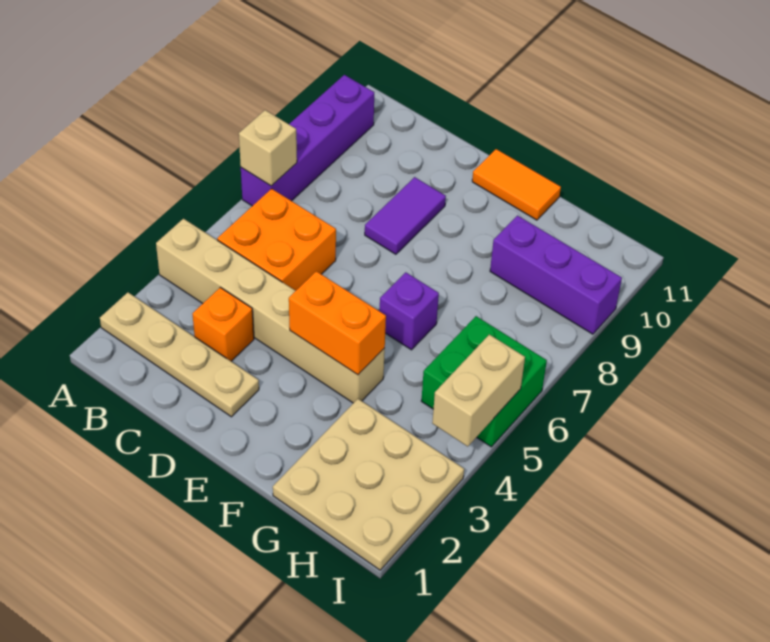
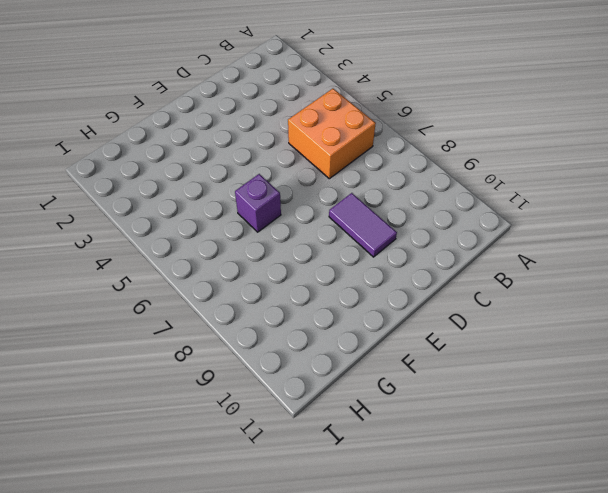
none -> tan 1x4 plate [100,293,259,417]
none -> tan 1x6 brick [156,219,385,403]
none -> purple 1x4 brick [241,75,374,206]

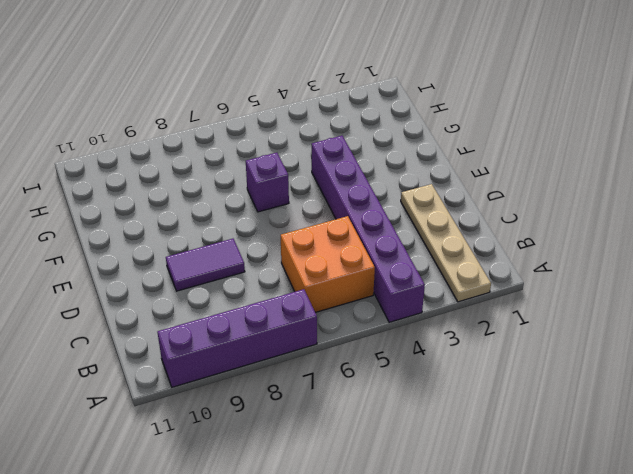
purple 1x6 brick [312,136,425,322] -> tan 1x6 brick [156,219,385,403]
none -> orange 1x1 brick [193,287,254,361]
none -> orange 1x2 tile [472,149,561,220]
none -> tan 3x3 plate [273,399,464,570]

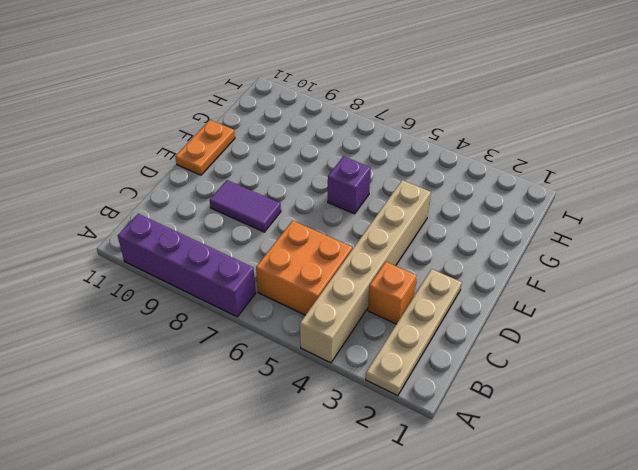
orange 1x2 plate [175,120,235,175] -> orange 1x2 tile [472,149,561,220]
none -> tan 3x3 plate [273,399,464,570]
none -> purple 1x3 brick [490,216,622,334]
none -> green 2x2 brick [421,316,547,447]

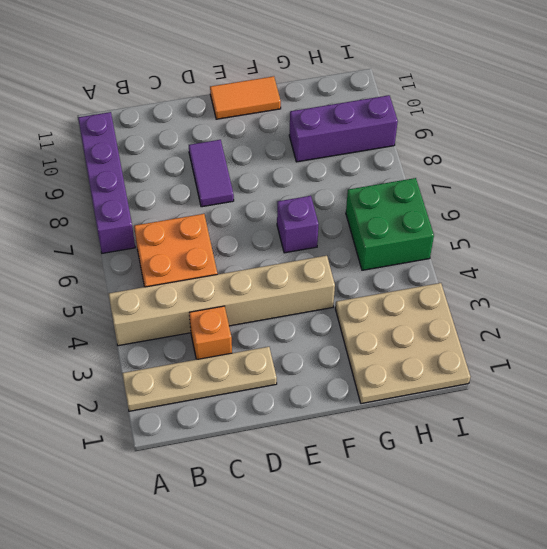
none -> tan 1x1 brick [239,110,297,186]
none -> orange 1x2 brick [289,271,386,375]
none -> tan 1x2 brick [432,334,525,447]

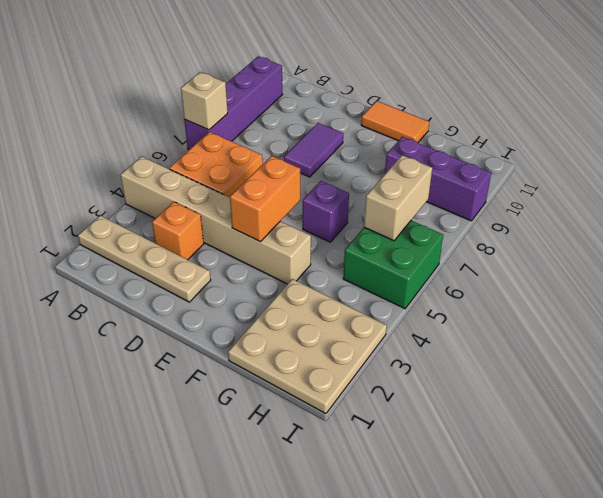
orange 1x2 brick [230,156,300,242] -> orange 1x2 brick turned to [289,271,386,375]
tan 1x2 brick [364,155,432,241] -> tan 1x2 brick moved to [432,334,525,447]

